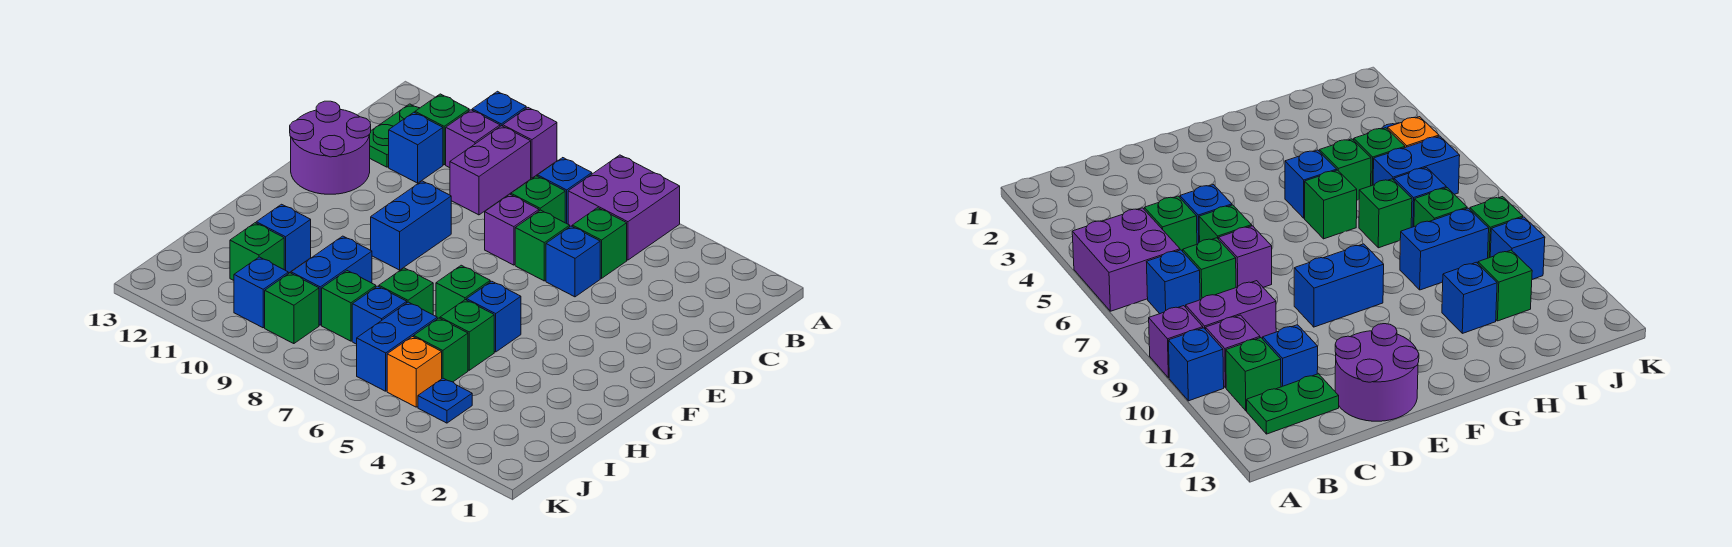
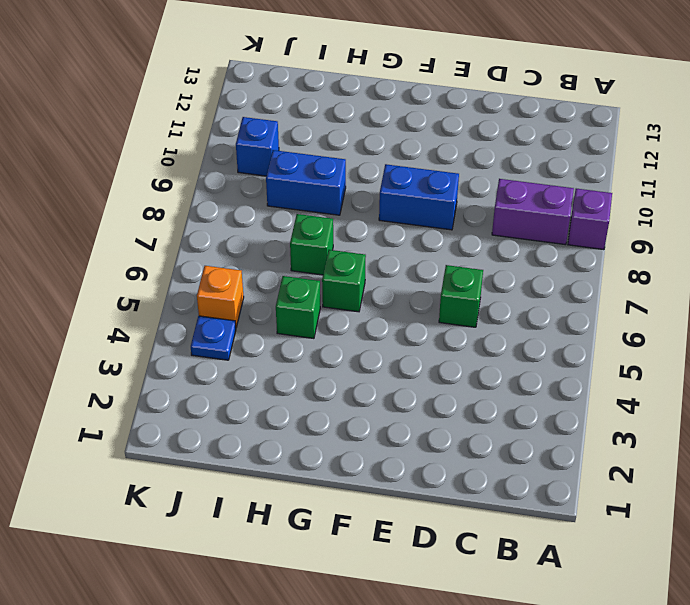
none -> purple 2x2 brick [568,155,680,260]
none -> blue 1x1 brick [472,91,526,126]
none -> blue 1x1 brick [538,158,592,224]
none -> purple 1x1 brick [446,110,500,168]

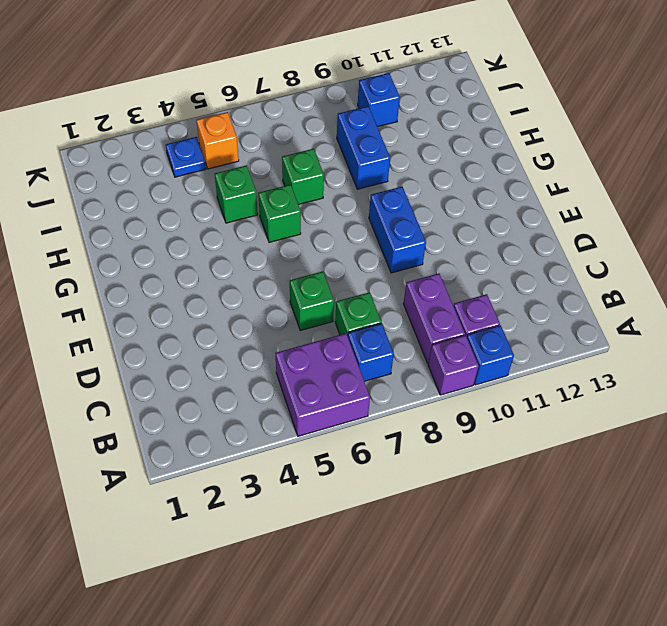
none -> green 1x1 brick [415,94,469,165]
none -> green 1x2 plate [369,104,419,167]
none -> green 1x1 brick [572,208,627,278]
none -> blue 1x1 brick [389,112,443,183]

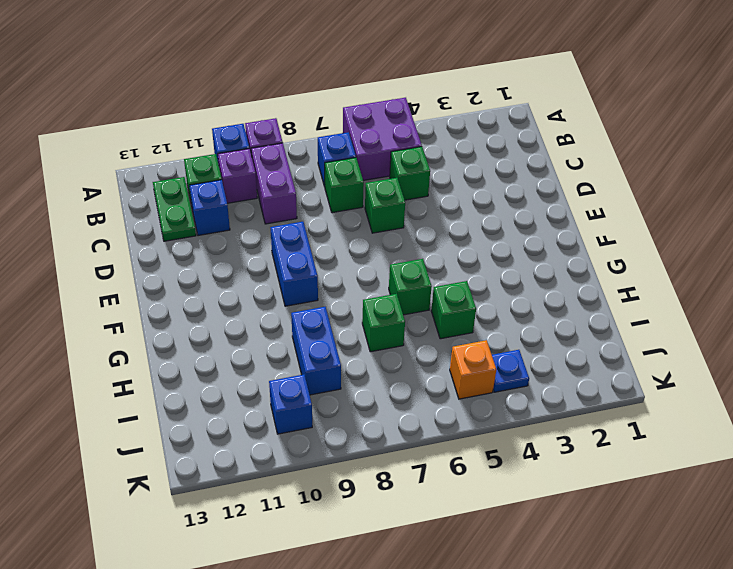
none -> blue 1x1 brick [546,226,600,297]
none -> purple 1x1 brick [485,194,539,265]
none -> purple 2x2 round brick [290,101,371,194]
none -> blue 1x1 brick [467,281,521,352]

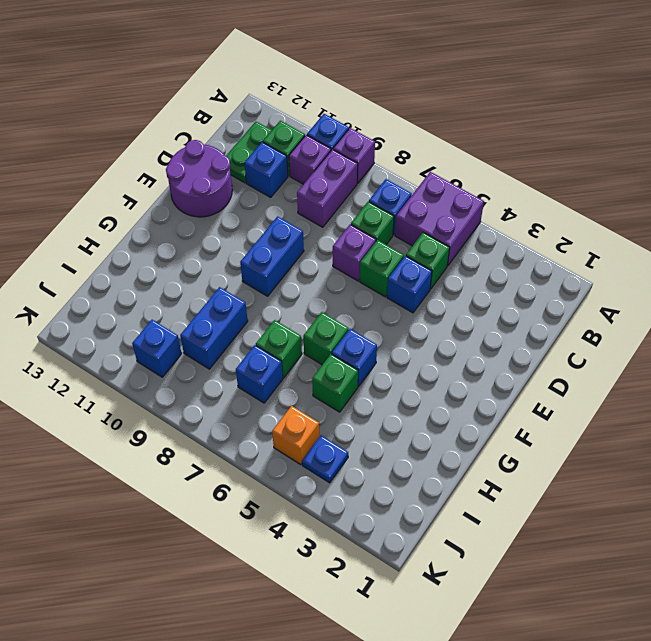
none -> blue 1x1 brick [256,204,311,273]
none -> green 1x1 brick [414,318,468,382]
none -> blue 1x2 brick [357,302,437,391]
none -> green 1x1 brick [322,271,376,341]

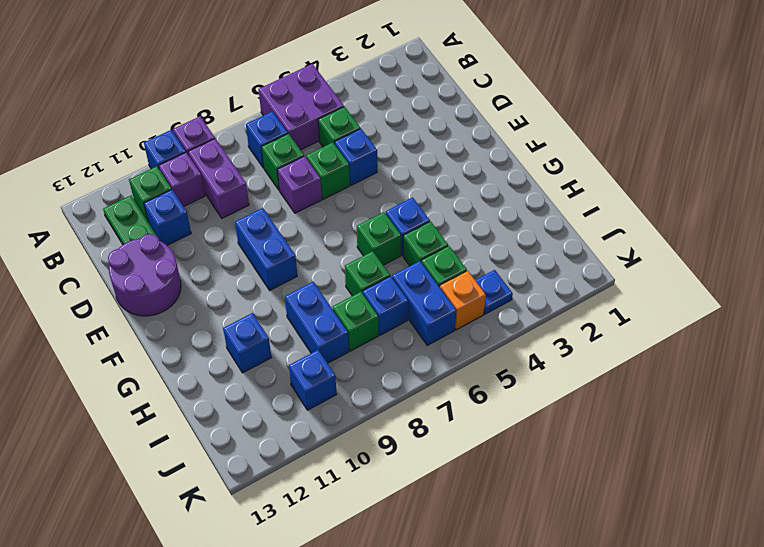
none -> green 1x1 brick [230,223,284,280]
none -> green 1x1 brick [265,273,319,344]

